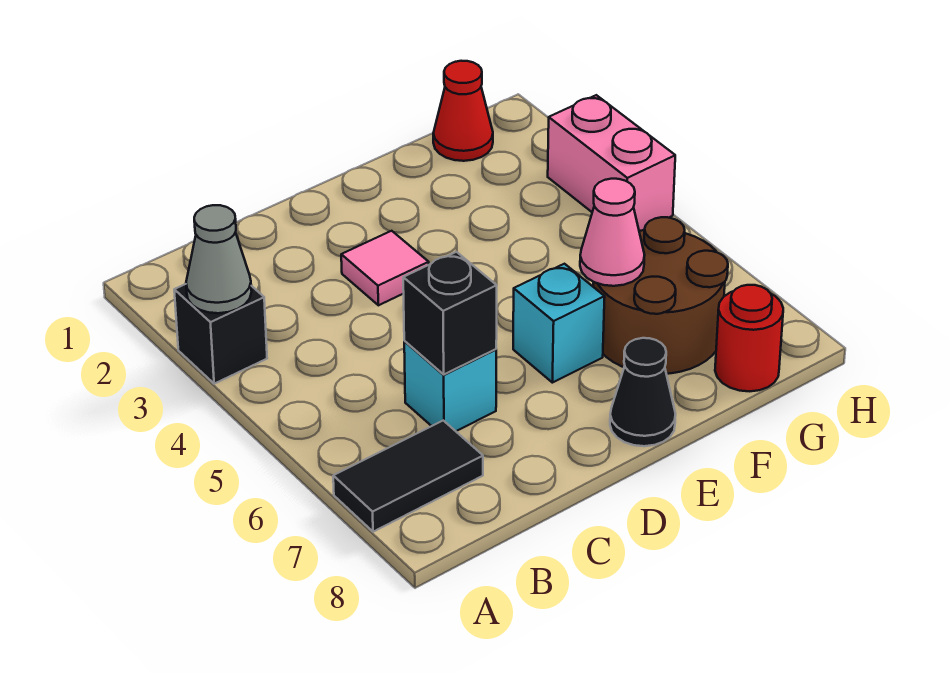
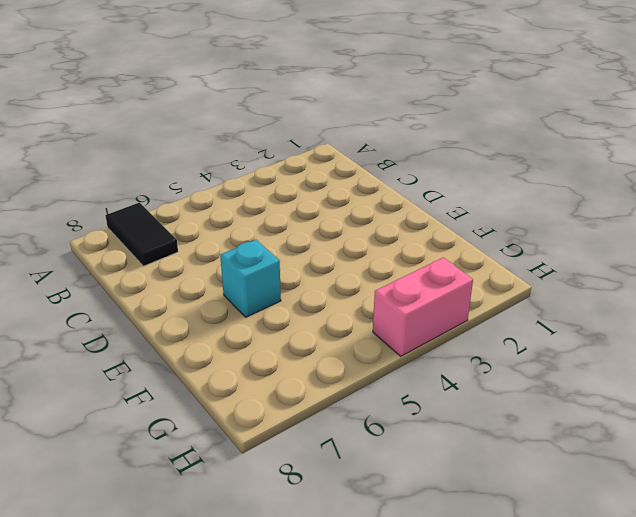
none -> black 1x1 brick [174,284,267,384]
none -> cyan 1x1 brick [404,341,496,431]
none -> pink 1x1 tile [341,231,429,305]

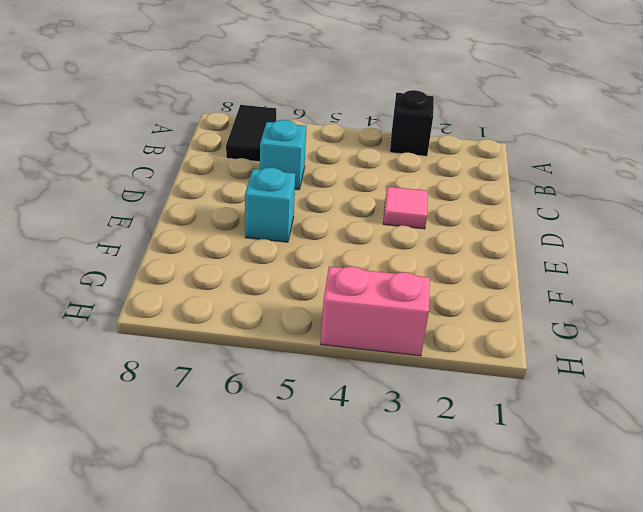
none -> black 1x1 cone [610,338,676,446]
none -> brown 2x2 round brick [593,217,728,374]
none -> red 1x1 cone [433,61,493,161]

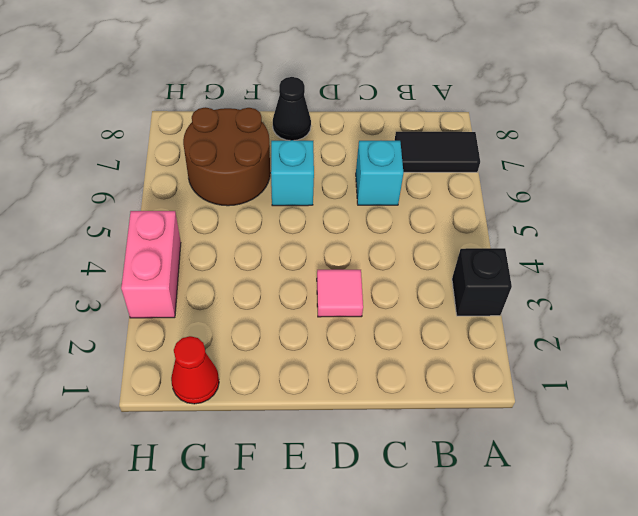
none -> red 1x1 round brick [715,285,783,391]
none -> grey 1x1 cone [186,205,252,313]
none -> black 1x1 brick [403,252,497,374]

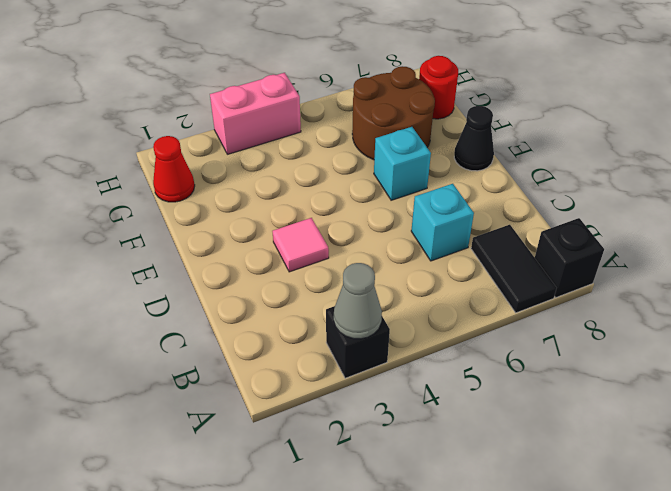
black 1x1 brick [535,218,604,297] -> black 1x1 brick moved to [403,252,497,374]
none -> pink 1x1 cone [580,179,645,286]

